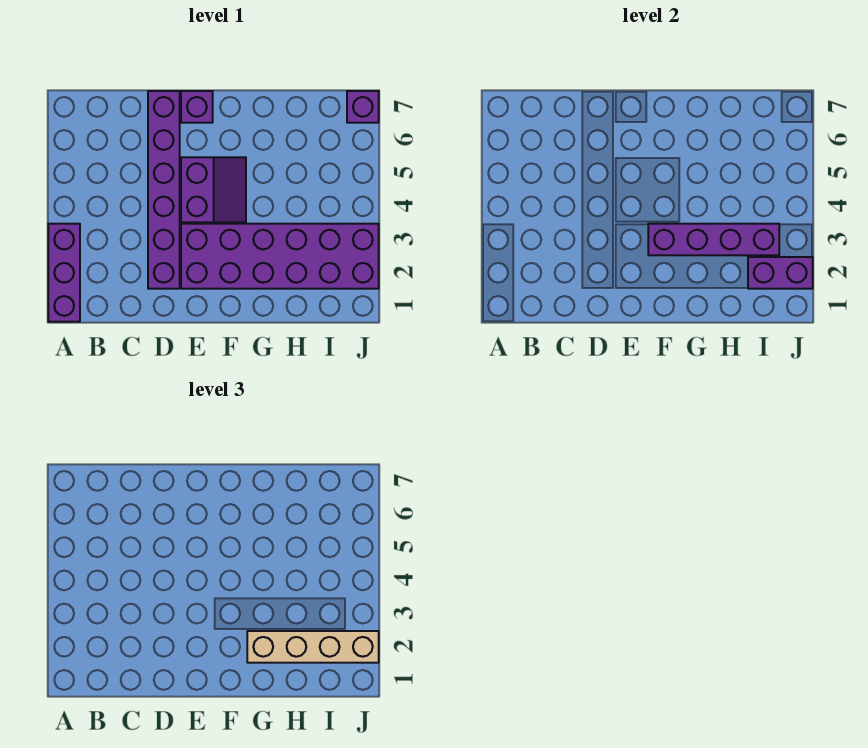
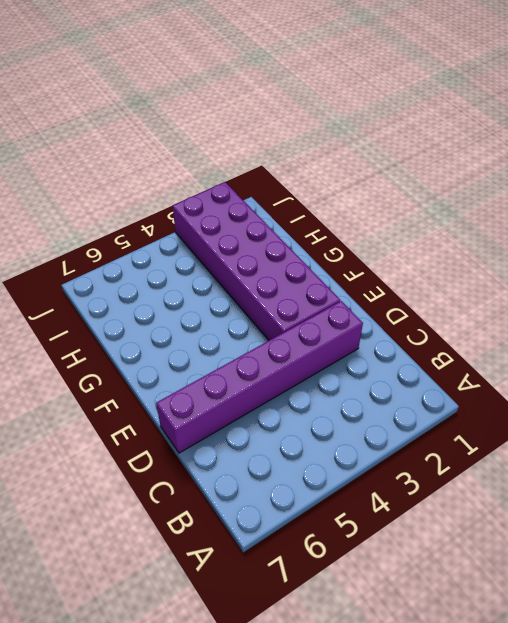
none -> purple 1x3 brick [48,224,80,322]
none -> purple 2x2 slope [181,157,246,222]

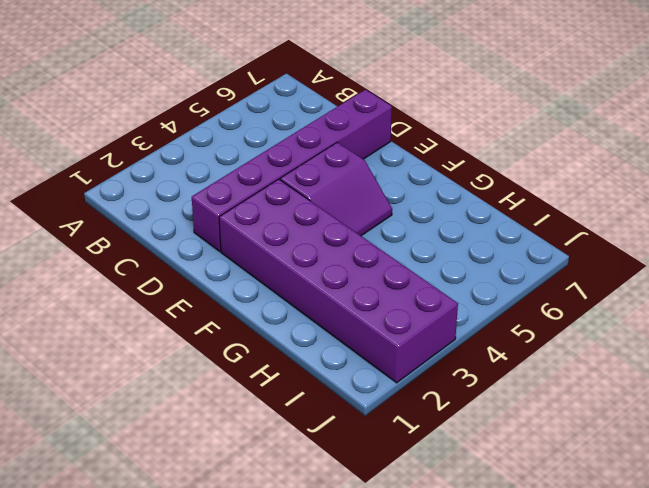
none -> purple 1x3 brick [48,224,80,322]
none -> purple 1x1 brick [181,91,213,123]

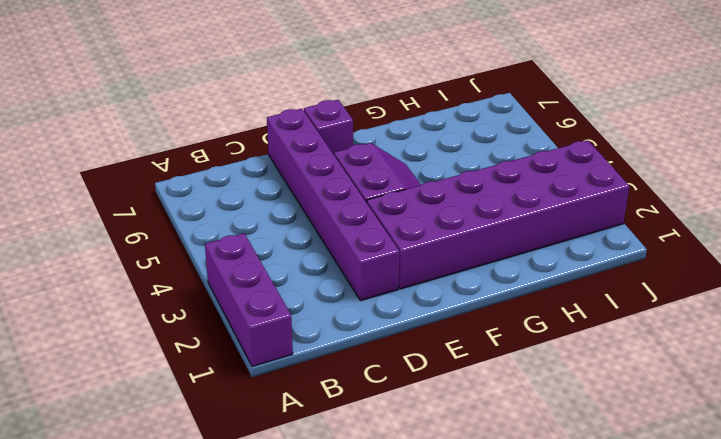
none -> purple 1x1 brick [347,91,379,123]
none -> purple 1x4 brick [648,224,779,255]

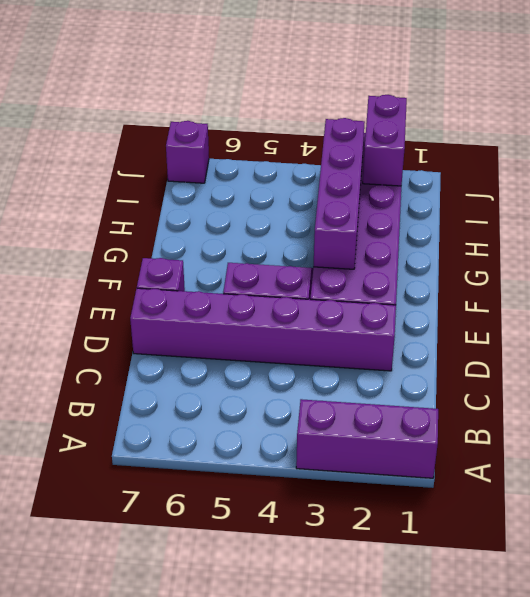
none -> tan 1x4 brick [247,631,379,663]

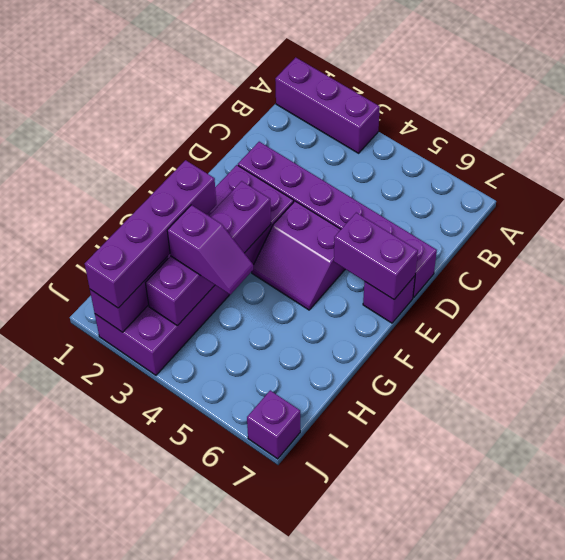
purple 1x2 brick [334,213,418,299] -> none
purple 1x4 brick [85,160,216,308] -> tan 1x4 brick [247,631,379,663]
purple 1x2 slope [167,205,253,294] -> none

